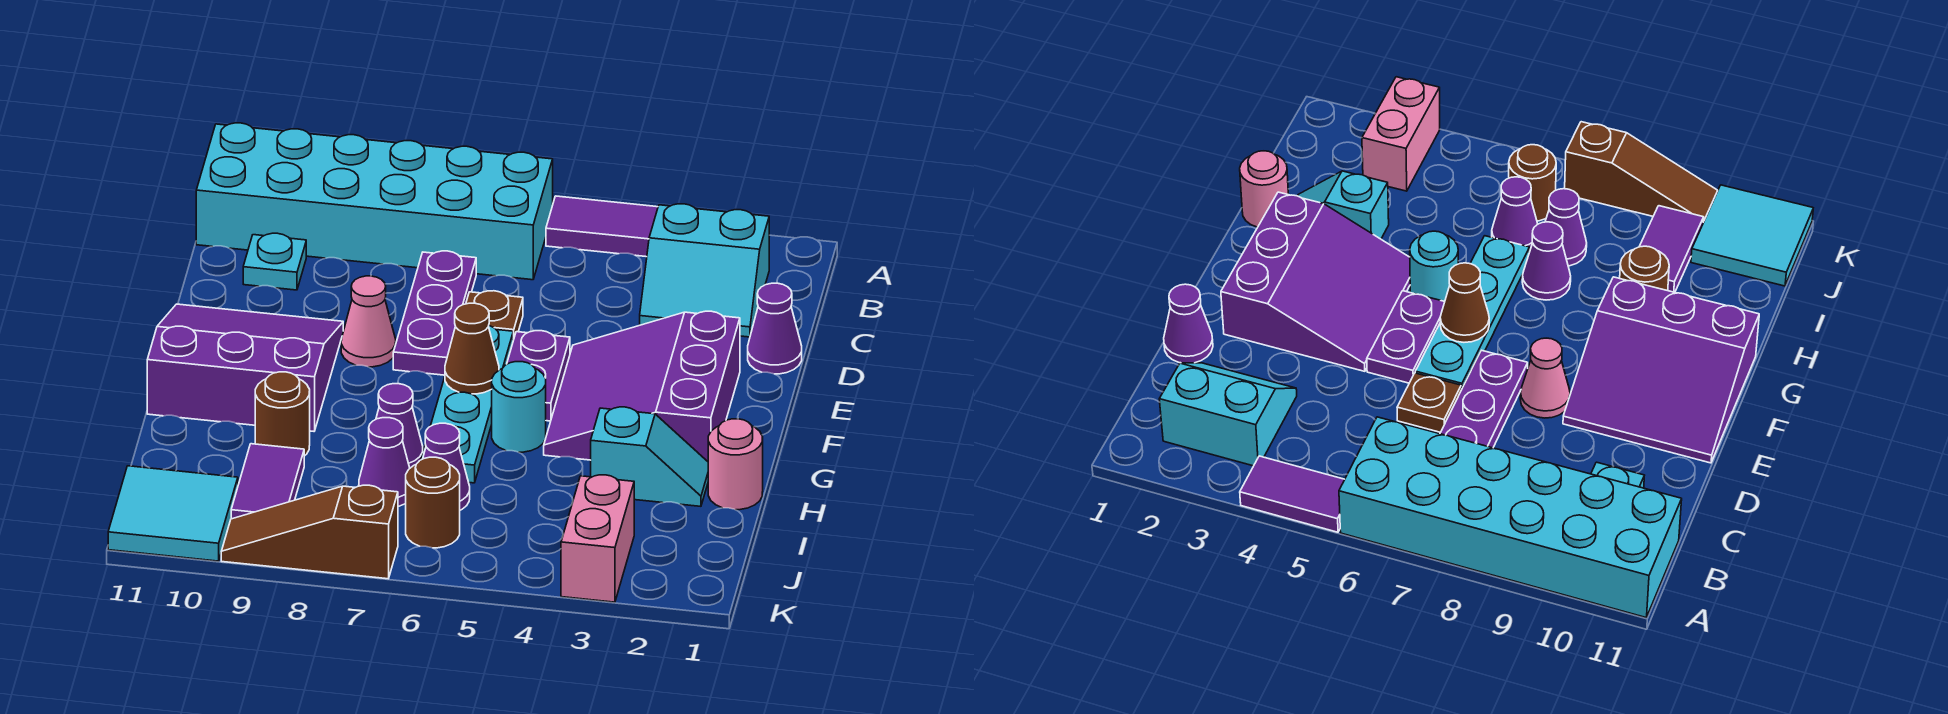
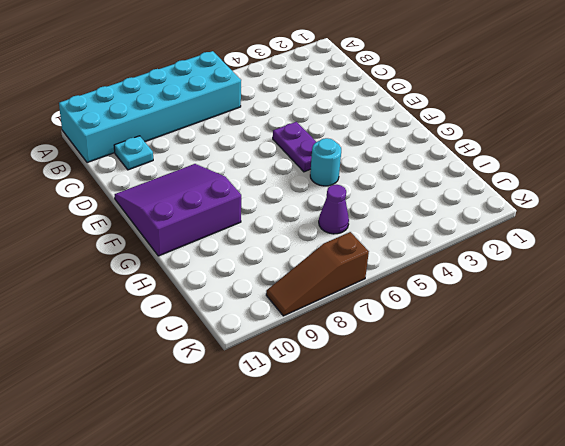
none -> purple 1x2 tile [546,196,658,257]
none -> cyan 2x2 slope [640,204,769,337]
none -> purple 1x3 plate [393,251,476,375]

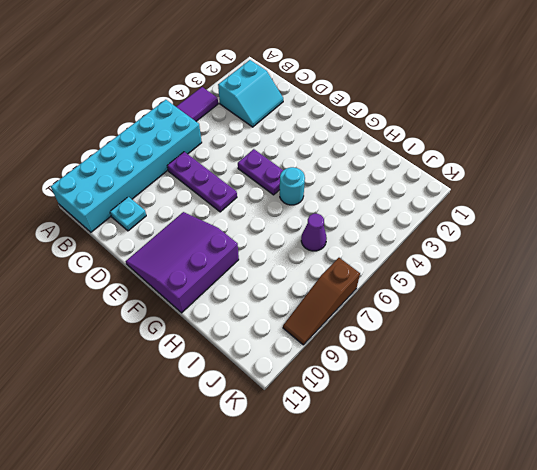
none -> purple 1x1 cone [748,283,802,374]
none -> brown 1x1 plate [466,291,523,340]
none -> purple 3x3 slope [544,311,740,461]

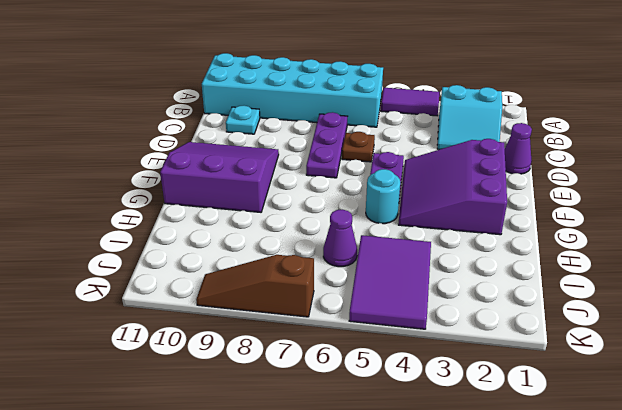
purple 2x3 tile [349,235,431,329] -> none
none -> cyan 1x4 plate [421,326,513,483]
none -> pink 1x1 cone [341,276,396,367]
none -> pink 1x1 round brick [708,419,763,510]

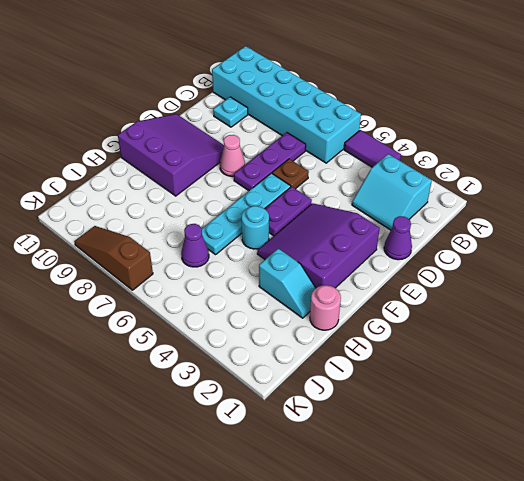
none -> purple 1x1 cone [376,384,423,468]
none -> brown 1x1 round brick [255,372,310,456]
none -> purple 1x1 cone [359,418,410,507]

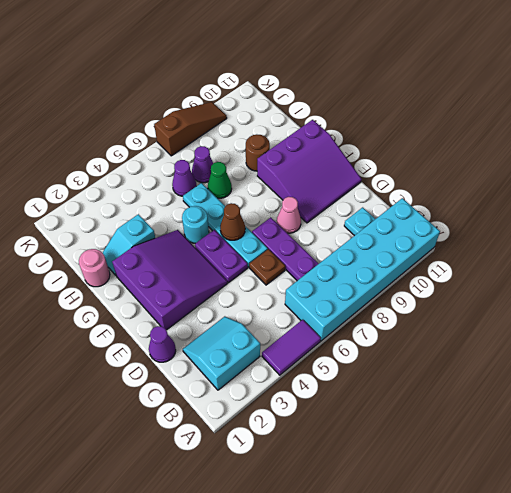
green 1x1 cone [208,162,232,198] -> purple 1x1 cone [376,384,423,468]
none -> purple 1x2 tile [231,444,304,519]
none -> pink 1x2 brick [561,475,634,602]
none -> brown 1x1 round brick [406,457,460,548]

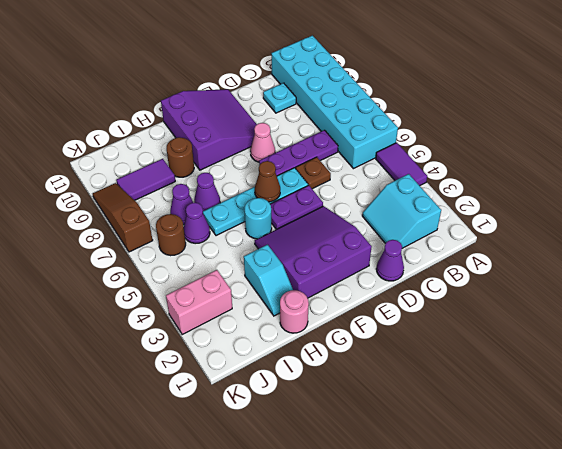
none -> cyan 2x2 tile [108,466,238,561]

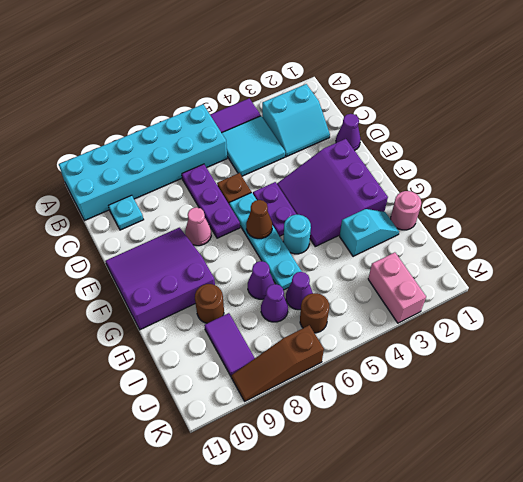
cyan 2x2 tile [222,116,285,176] -> cyan 2x2 tile moved to [108,466,238,561]

